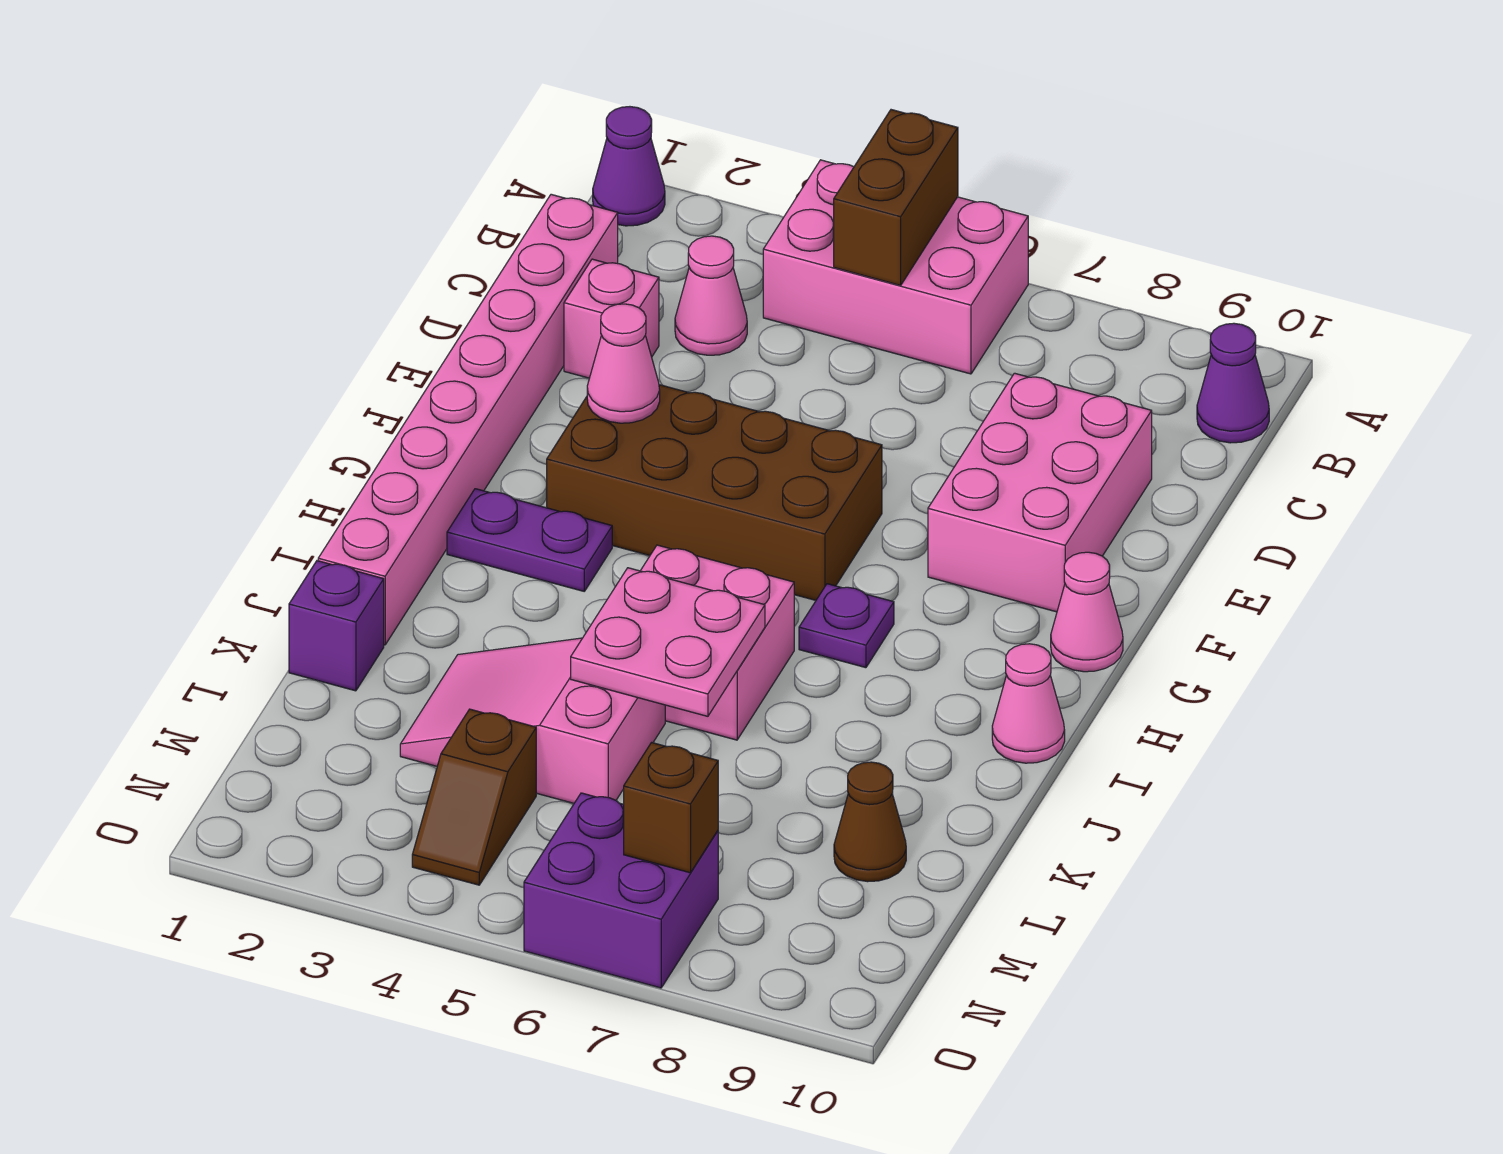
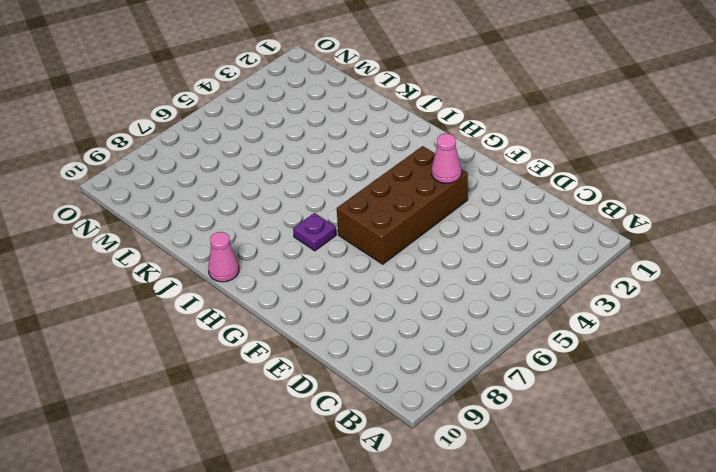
none -> purple 1x1 cone [593,107,665,226]
none -> pink 2x3 brick [763,160,1028,374]
none -> purple 1x1 cone [1197,323,1269,443]

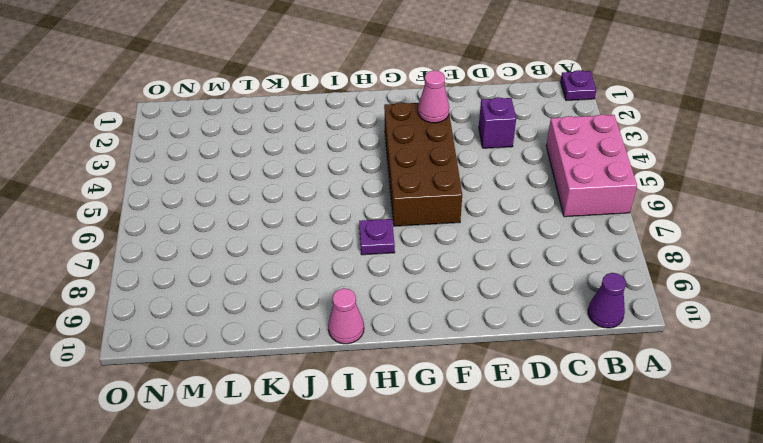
purple 1x1 plate [560,70,596,101] -> purple 1x1 cone [593,107,665,226]
purple 1x1 brick [479,97,516,148] -> purple 1x1 brick moved to [289,561,384,691]
none -> pink 1x8 brick [318,194,618,645]
none -> pink 1x1 cone [675,236,747,355]
none -> pink 1x1 brick [564,259,659,378]

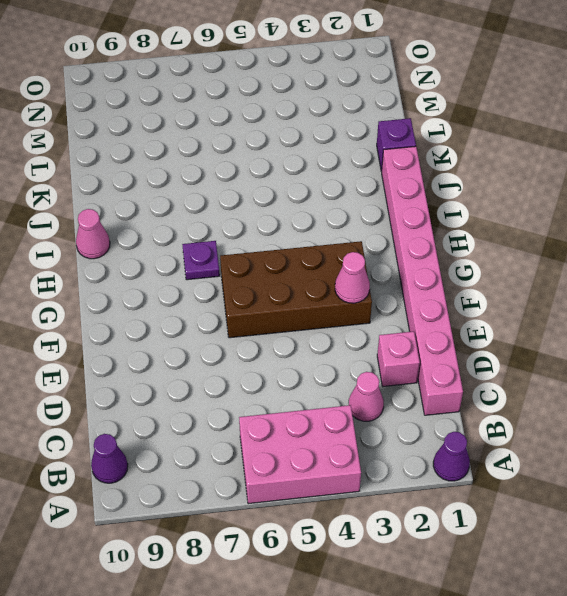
none -> pink 2x3 brick [928,373,1152,612]
none -> pink 1x1 cone [1051,552,1123,672]
none -> purple 1x2 plate [447,489,612,591]

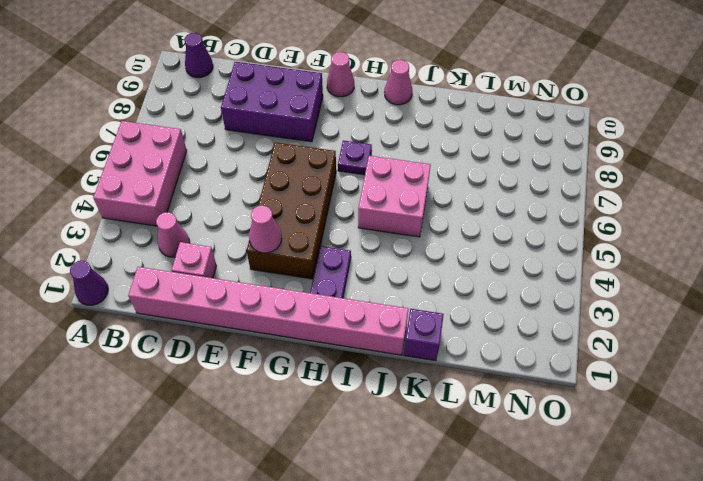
purple 2x3 brick [221,62,323,142] -> pink 2x3 brick [928,373,1152,612]
none -> pink 2x3 slope [400,638,665,803]
none -> brown 1x1 cone [834,762,906,882]
none -> brown 1x2 slope [412,709,536,885]

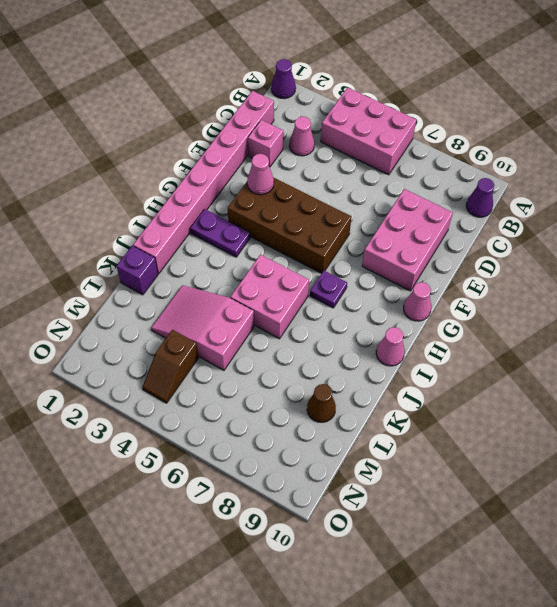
none -> purple 2x2 brick [524,793,718,988]
none -> brown 1x2 brick [834,110,958,285]
none -> pink 2x2 plate [571,568,765,716]

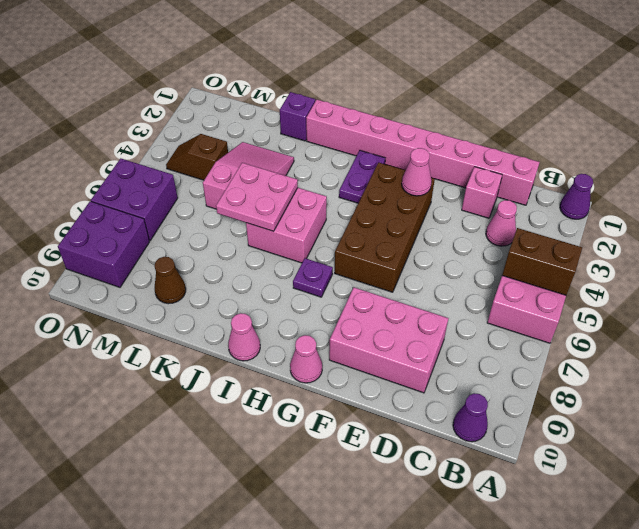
purple 2x2 brick [58,201,150,287] -> none
none -> brown 1x1 brick [624,743,718,873]

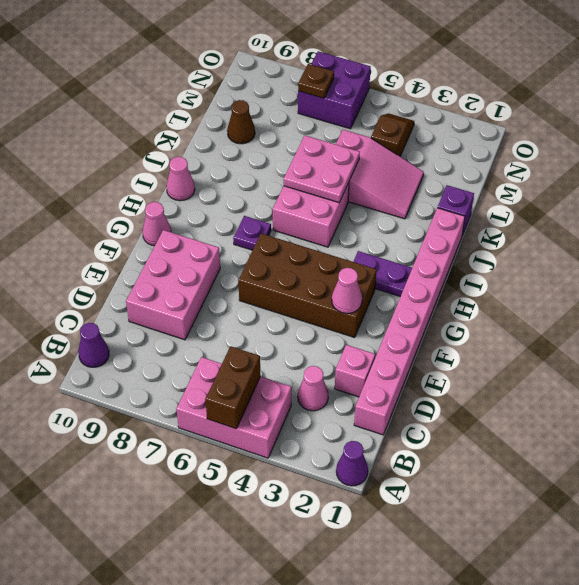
brown 1x1 plate [298,64,334,98] -> brown 1x1 brick [624,743,718,873]

